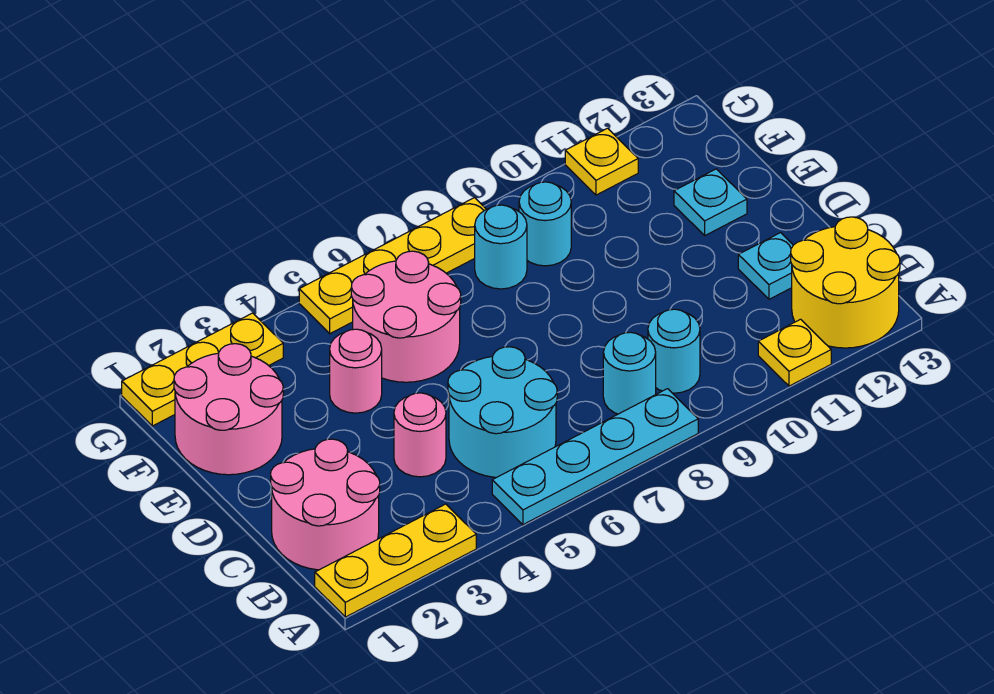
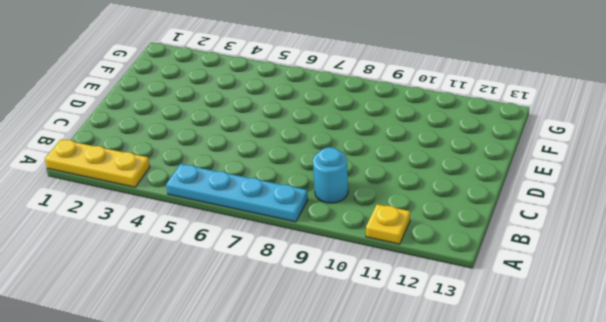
none -> yellow 2x2 round brick [791,217,900,348]
none -> pink 2x2 round brick [271,439,380,570]
none -> cyan 2x2 round brick [448,347,557,477]

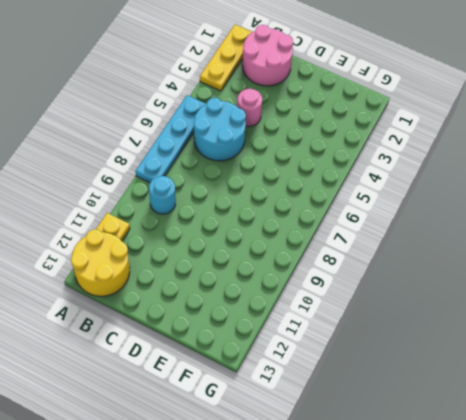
none -> cyan 1x1 round brick [603,332,656,414]
none -> cyan 1x1 plate [738,233,793,299]
none -> pink 2x2 round brick [174,344,283,475]

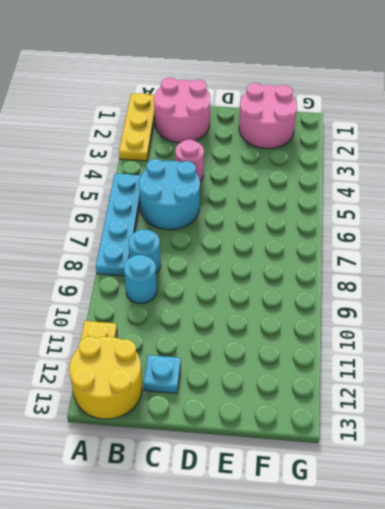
none -> pink 1x1 round brick [330,329,382,413]
none -> pink 2x2 round brick [351,251,461,382]
none -> cyan 1x1 plate [674,169,747,235]

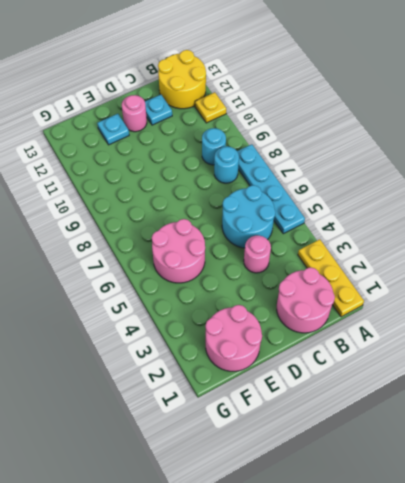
pink 1x1 round brick [122,95,147,132] -> pink 1x1 round brick moved to [330,329,382,413]
none -> cyan 1x1 round brick [475,205,527,289]
none -> cyan 1x1 round brick [519,182,571,266]
none -> yellow 1x3 plate [122,313,283,426]

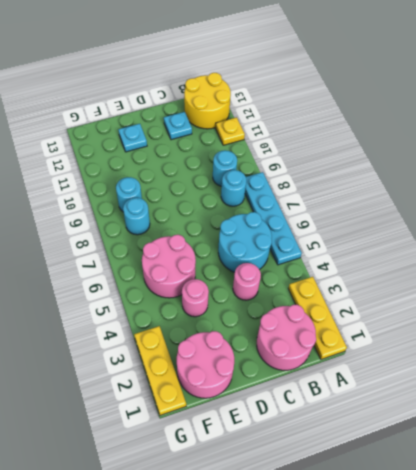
none -> yellow 1x4 plate [299,198,486,334]
none -> yellow 1x1 plate [565,128,638,195]

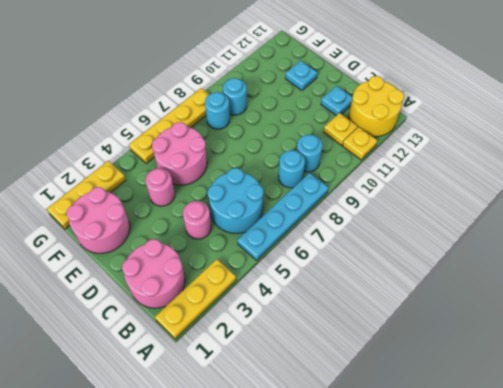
yellow 1x1 plate [324,113,358,145] -> yellow 1x1 plate moved to [565,128,638,195]

